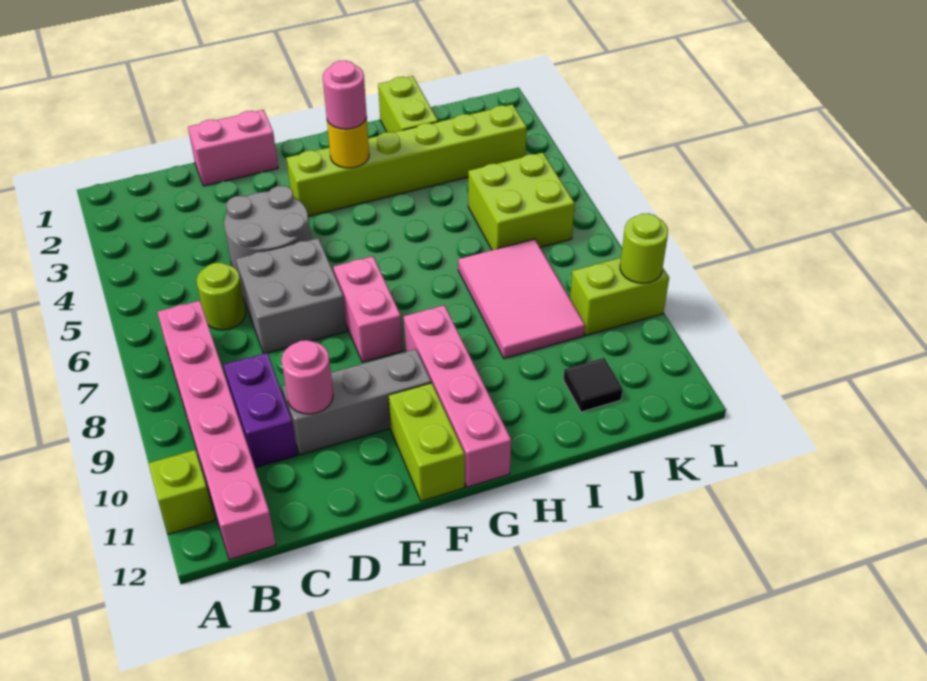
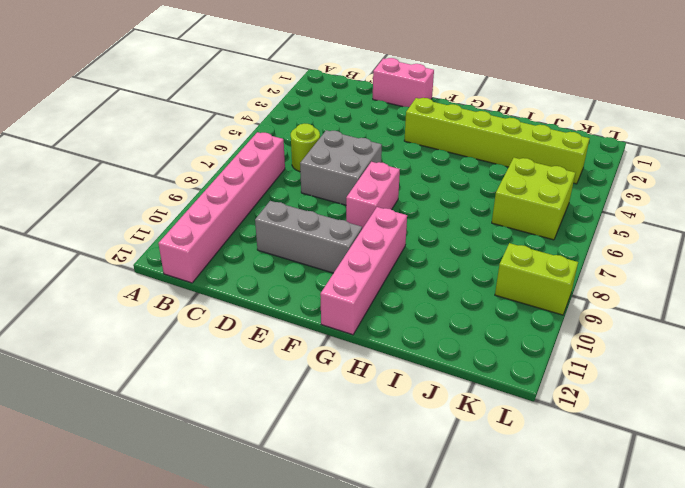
none -> lime 1x1 brick [148,450,215,534]
none -> purple 1x2 brick [224,353,297,468]
none -> grey 2x2 round brick [224,186,311,271]

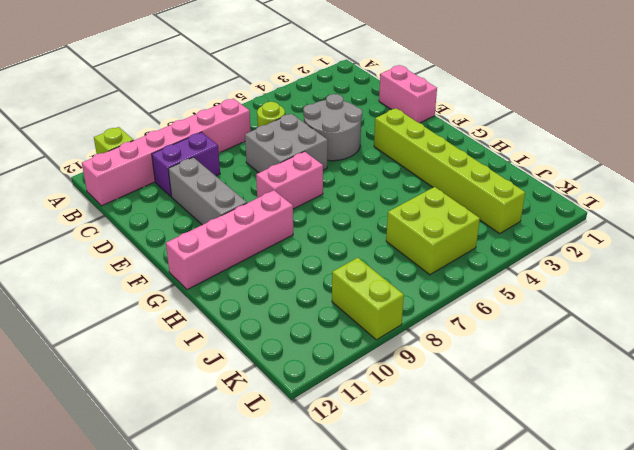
none -> lime 1x2 brick [389,383,465,501]
none -> lime 1x2 brick [378,76,438,133]
none -> pink 2x3 tile [458,239,585,359]

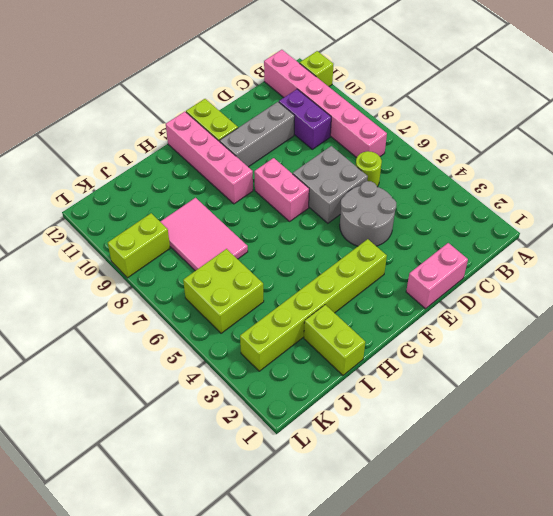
none -> black 1x1 tile [564,358,623,412]
none -> pink 1x1 round brick [281,340,333,414]
none -> yellow 1x1 round brick [327,117,369,168]

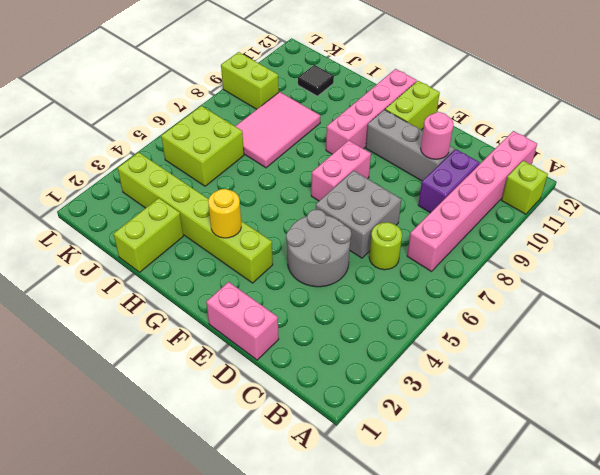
none -> lime 1x1 round brick [620,213,668,283]
none -> pink 1x1 round brick [323,60,367,129]

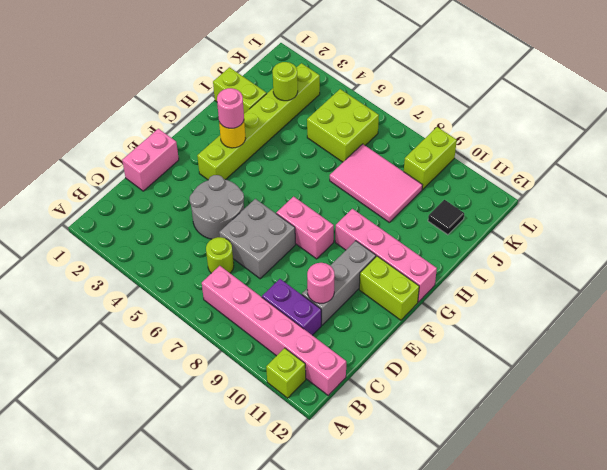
lime 1x1 round brick [272,62,298,101] -> lime 1x1 round brick moved to [620,213,668,283]

